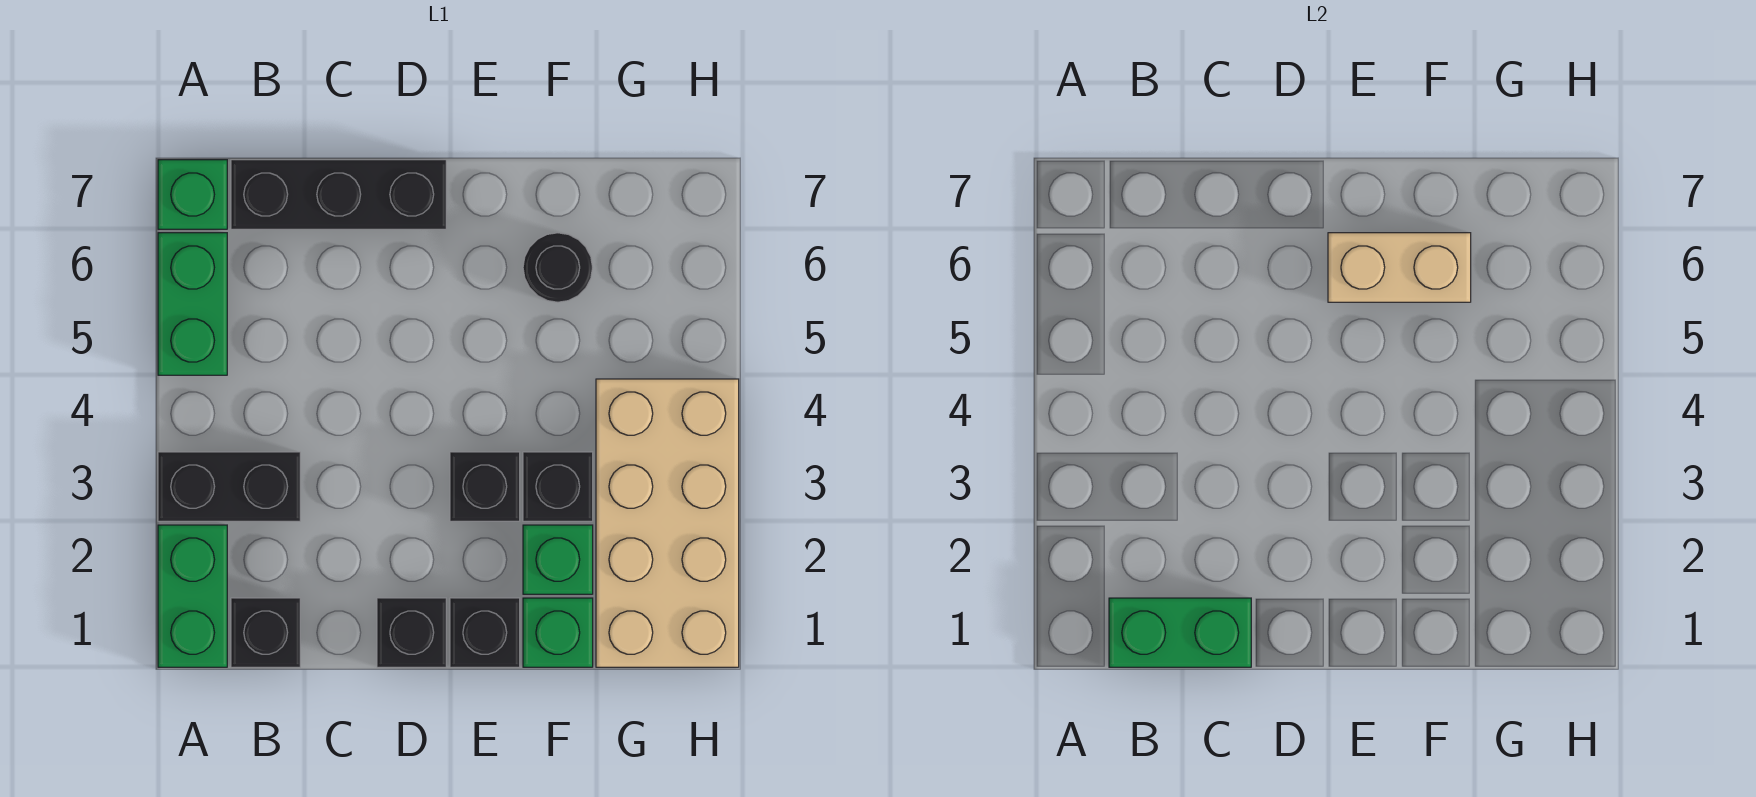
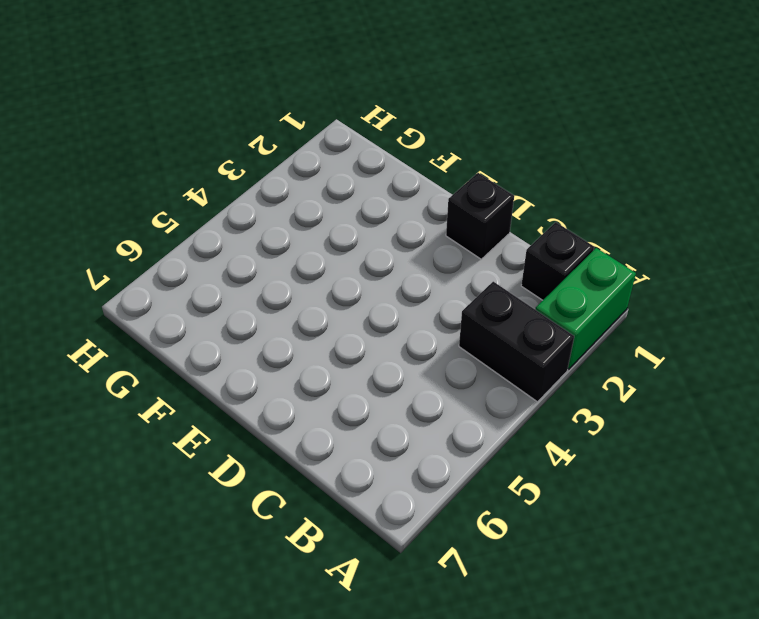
none -> green 1x2 brick [158,233,227,375]
none -> green 1x1 brick [158,160,227,229]
none -> black 1x3 brick [231,160,446,229]

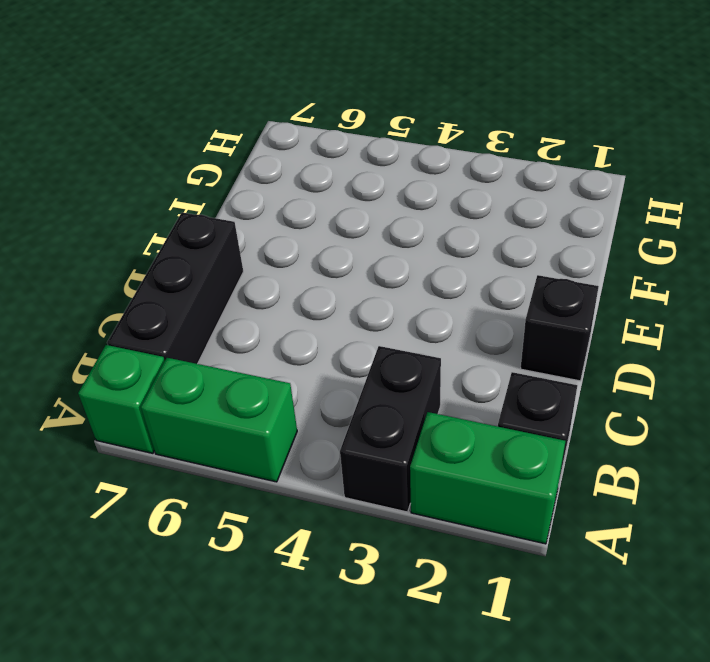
none -> black 1x1 brick [450,598,520,667]
none -> black 1x1 brick [450,452,520,521]
none -> green 1x1 brick [523,598,593,667]

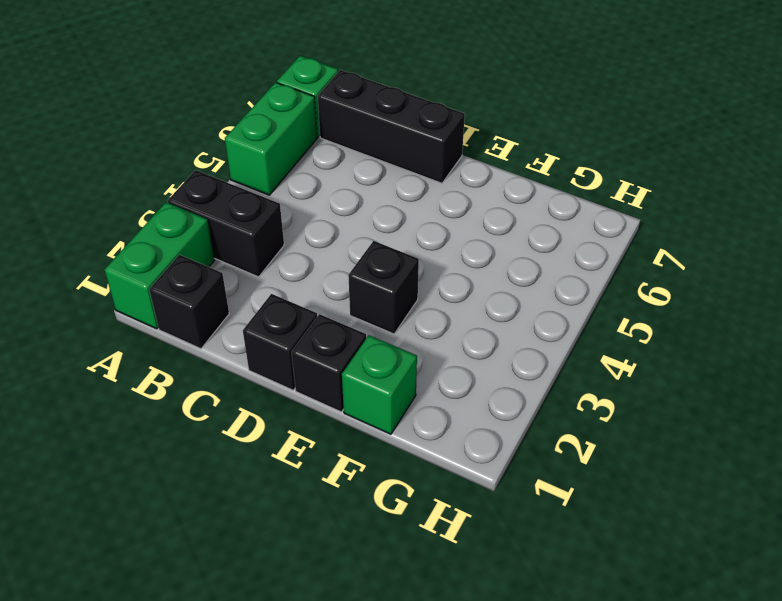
none -> green 1x1 brick [523,525,593,594]
none -> black 1x1 brick [523,452,593,521]
none -> black 1x1 round brick [523,233,593,302]

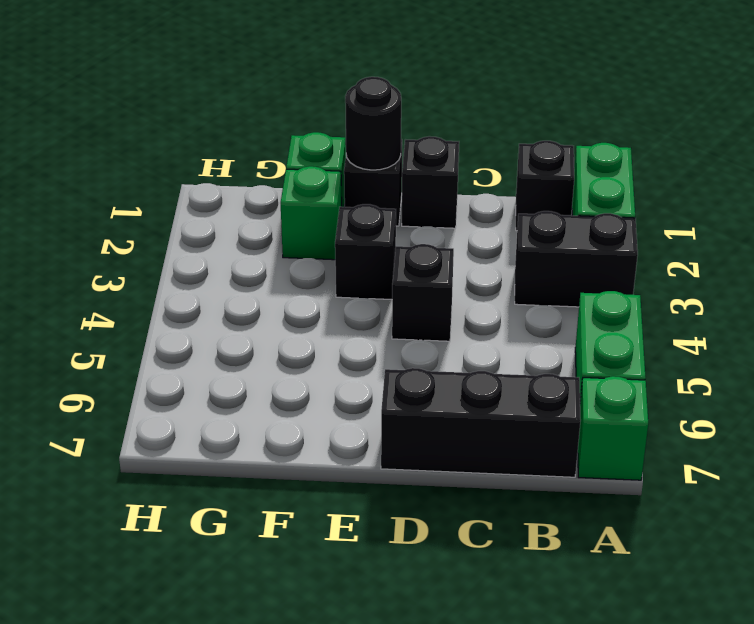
black 1x1 brick [392,244,454,341] -> black 1x1 brick moved to [523,452,593,521]
black 1x1 round brick [345,77,401,170] -> black 1x1 round brick moved to [523,233,593,302]
none -> tan 2x4 brick [596,379,739,667]
none -> green 1x2 brick [1109,598,1251,667]
none -> tan 1x2 brick [1328,233,1471,302]

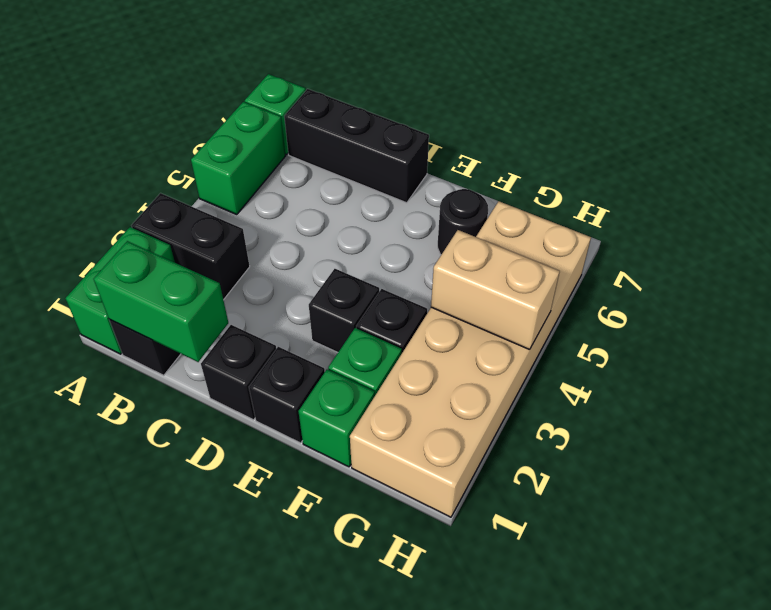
tan 2x6 brick [350,201,591,517] -> tan 2x4 brick [596,379,739,667]
tan 1x2 brick [431,230,560,350] -> tan 1x2 brick moved to [1328,233,1471,302]

